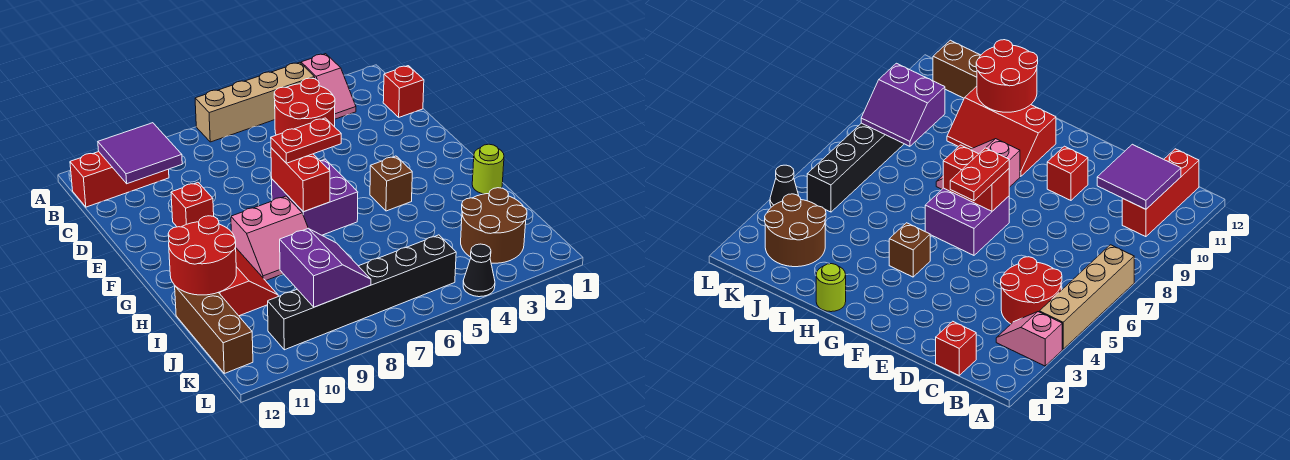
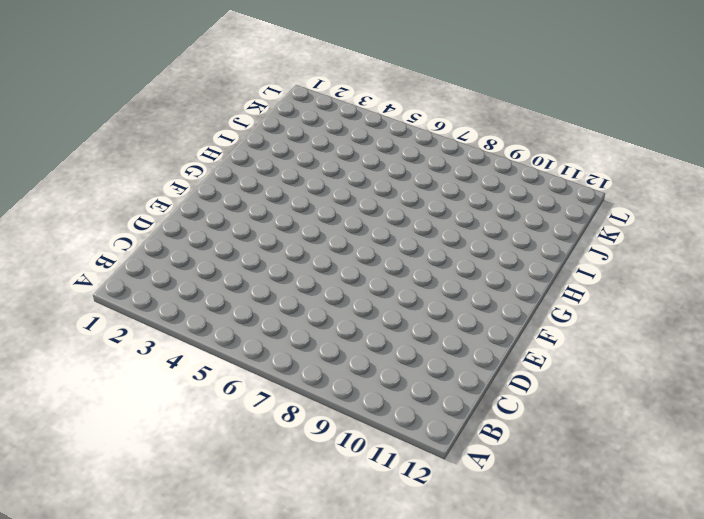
none -> pink 1x2 slope [301,54,356,119]
none -> tan 1x4 brick [195,62,315,142]
none -> red 2x2 round brick [274,78,335,135]

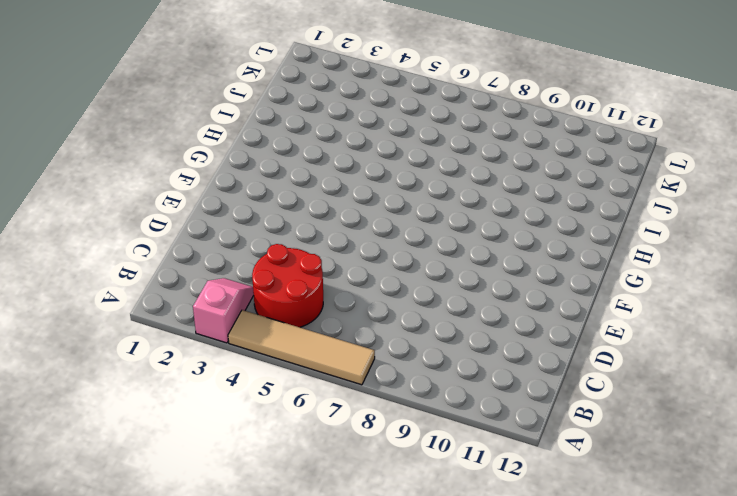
tan 1x4 tile [228,310,375,385] -> tan 1x4 brick [195,62,315,142]
none -> red 1x3 brick [70,152,169,207]
none -> red 1x1 brick [383,66,424,117]
none -> red 1x1 brick [171,182,214,227]

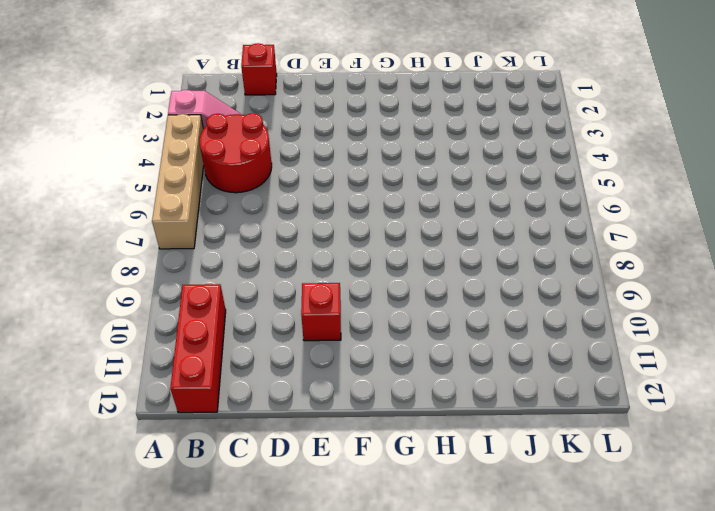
none -> purple 2x2 brick [272,159,358,235]
none -> brown 1x1 brick [370,156,412,211]
none -> pink 2x2 slope [231,196,308,281]

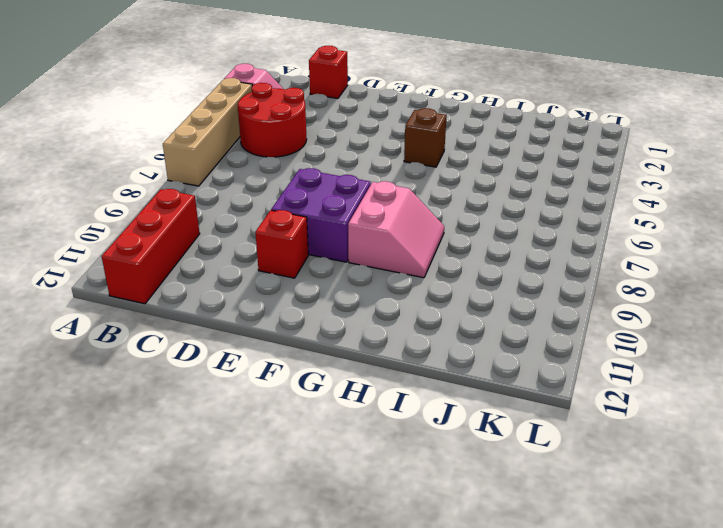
purple 2x2 brick [271,168,371,262] -> purple 2x2 brick moved to [272,159,358,235]
none -> red 2x3 slope [218,248,278,316]
none -> lime 1x1 round brick [472,144,504,194]
none -> brown 1x3 brick [175,286,253,373]

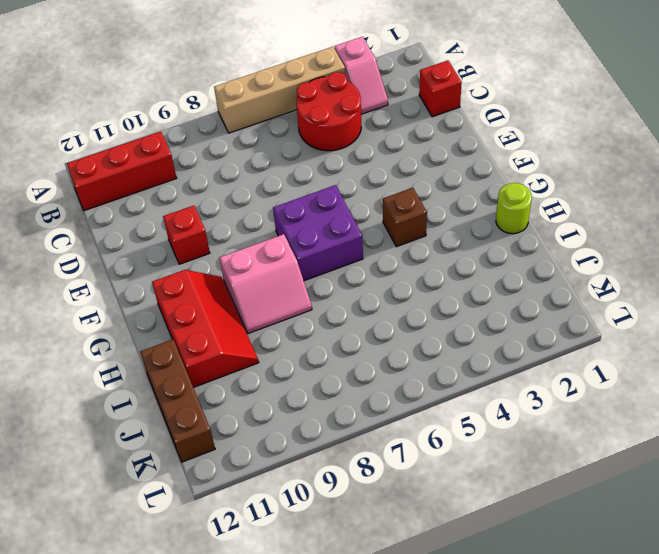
none -> brown 2x2 round brick [461,188,527,263]
none -> black 1x6 brick [268,235,456,350]
none -> black 1x1 cone [463,244,495,297]

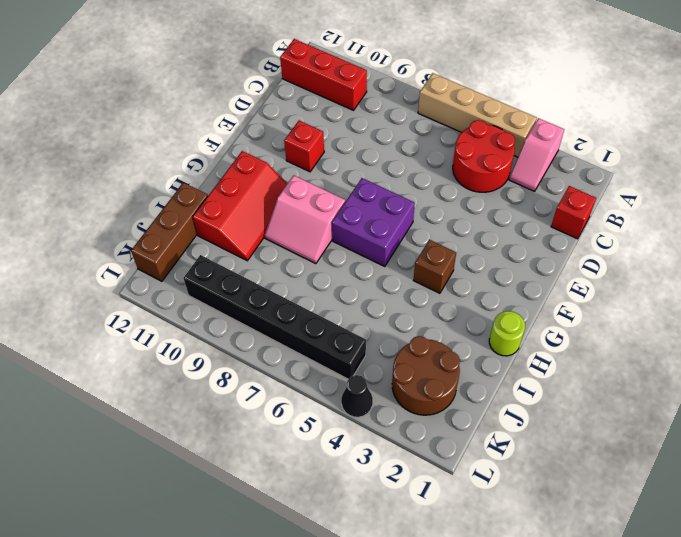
none -> purple 2x2 tile [98,123,182,184]
none -> red 1x2 brick [271,148,330,212]
none -> red 2x2 round brick [168,216,236,295]

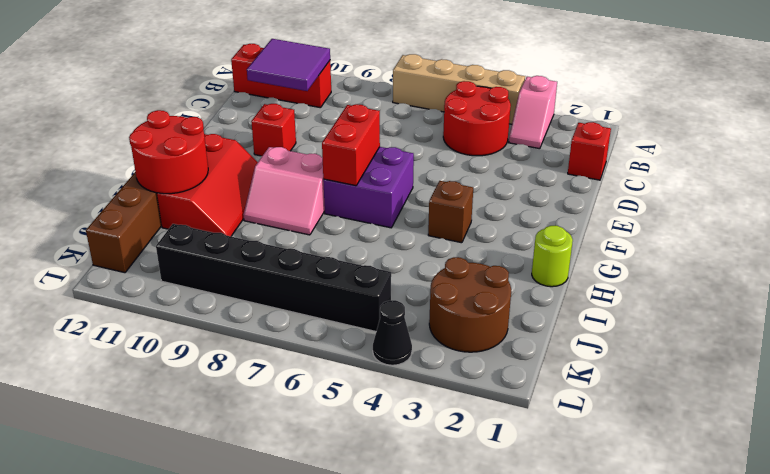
none -> purple 2x2 slope [280,229,371,307]
none -> red 1x2 plate [271,118,341,163]

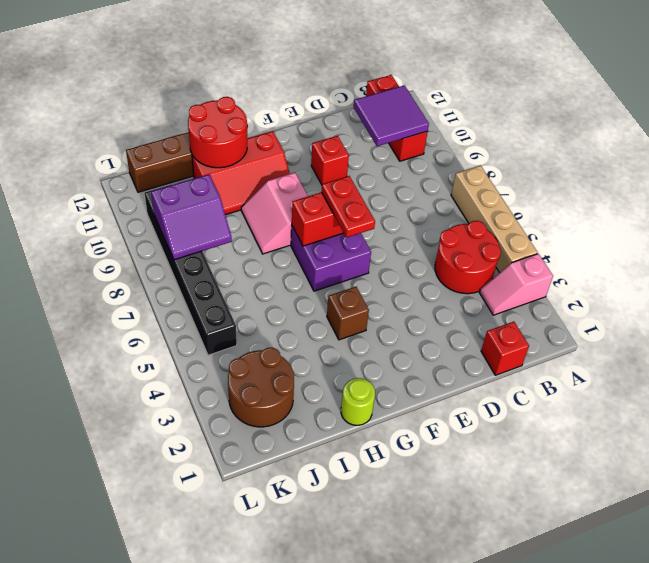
none -> black 1x1 cone [463,244,495,297]

